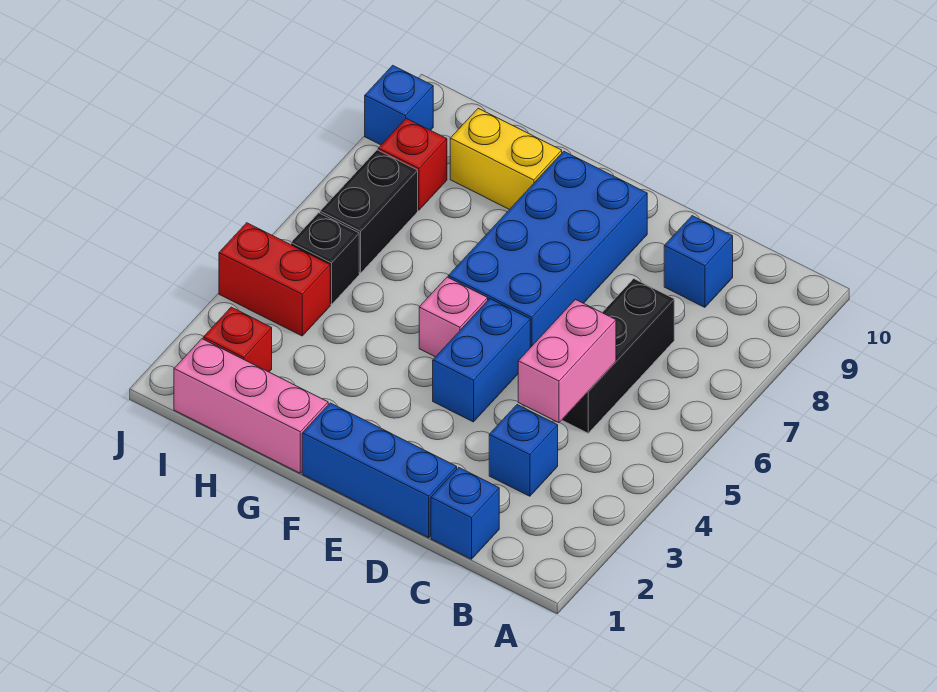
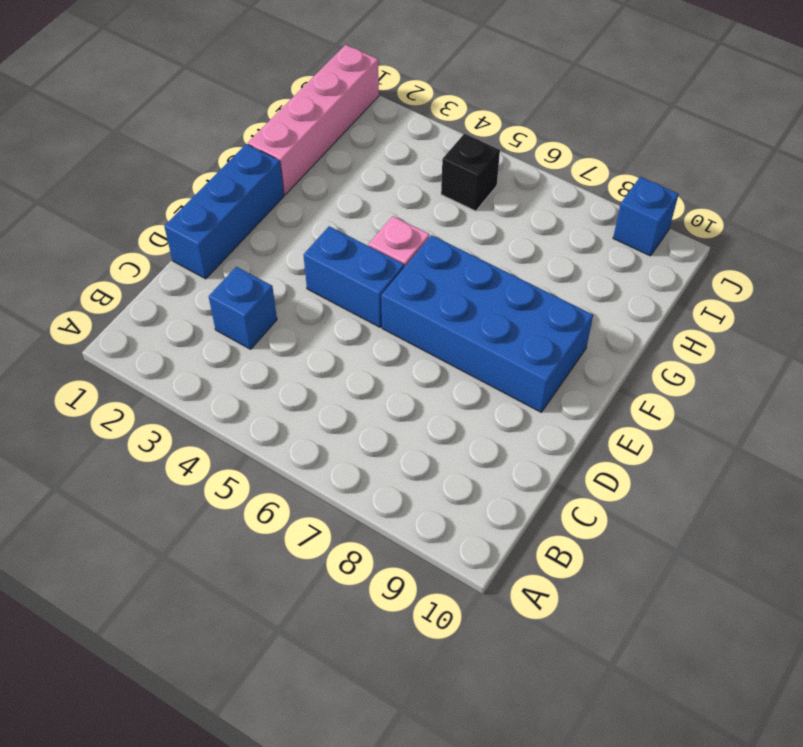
pink 1x4 brick [248,45,379,195] -> pink 1x3 brick [174,339,328,473]
none -> blue 1x1 brick [431,467,499,559]
none -> black 1x3 brick [562,279,674,433]
none -> blue 1x1 brick [664,216,733,307]

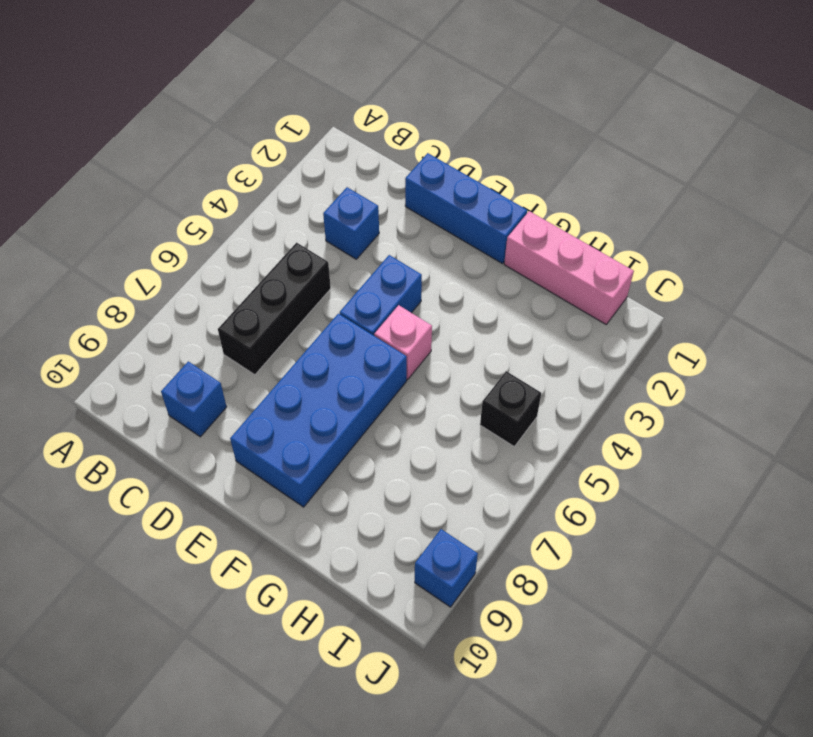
none -> blue 1x1 brick [431,467,499,559]
none -> yellow 1x2 brick [450,108,562,210]
none -> red 1x1 brick [203,307,272,372]

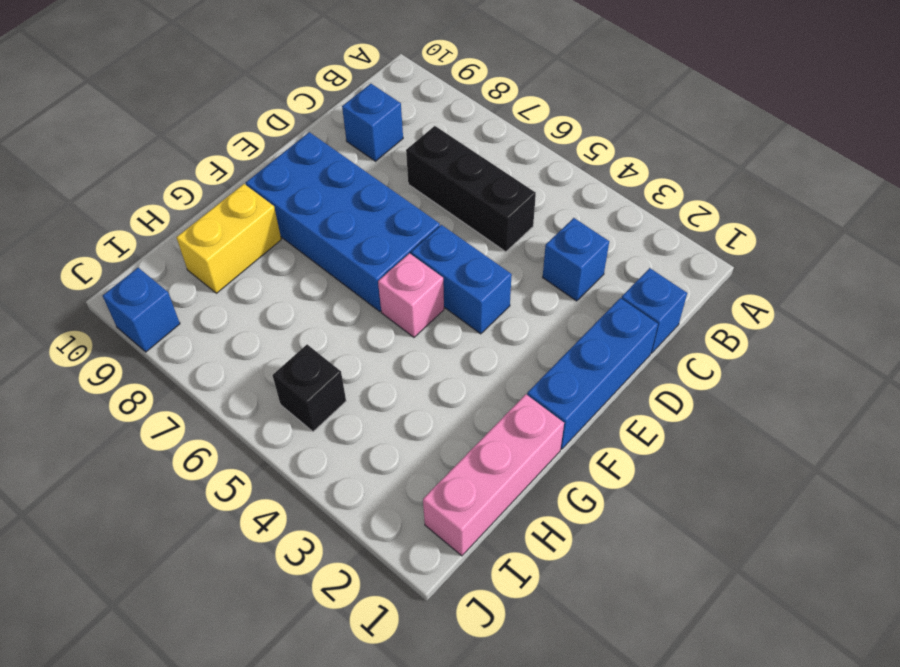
none -> red 1x1 brick [203,307,272,372]
none -> red 1x2 brick [219,223,330,336]
none -> black 1x2 brick [320,150,418,273]

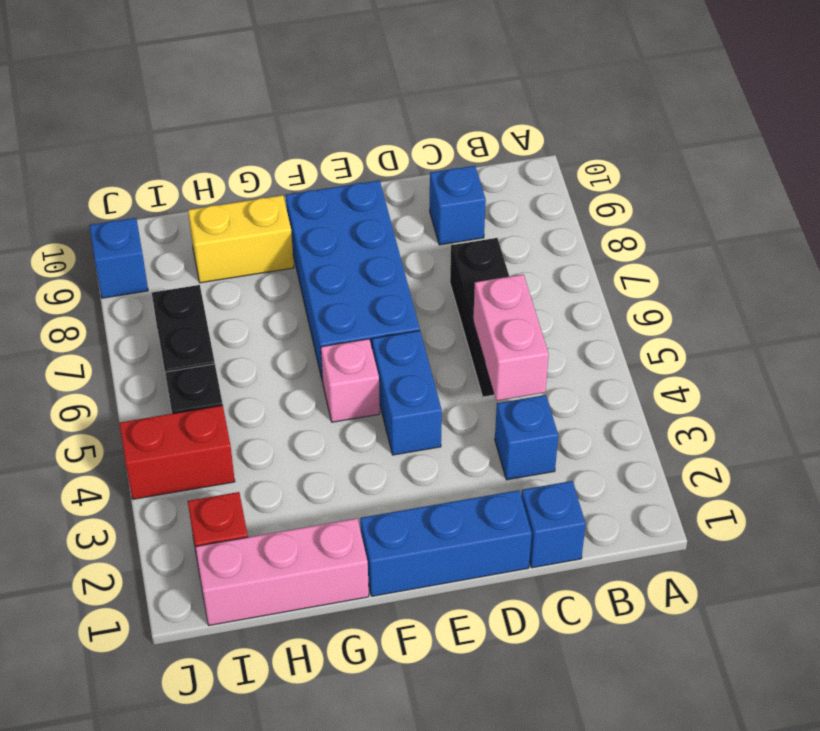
none -> red 1x1 brick [378,118,447,210]

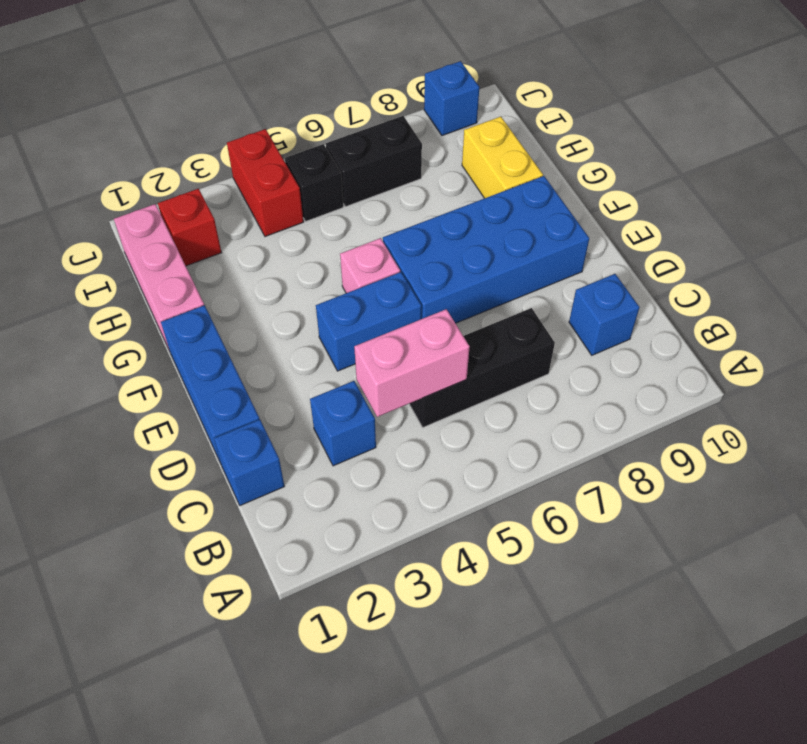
none -> red 1x1 brick [378,118,447,210]

